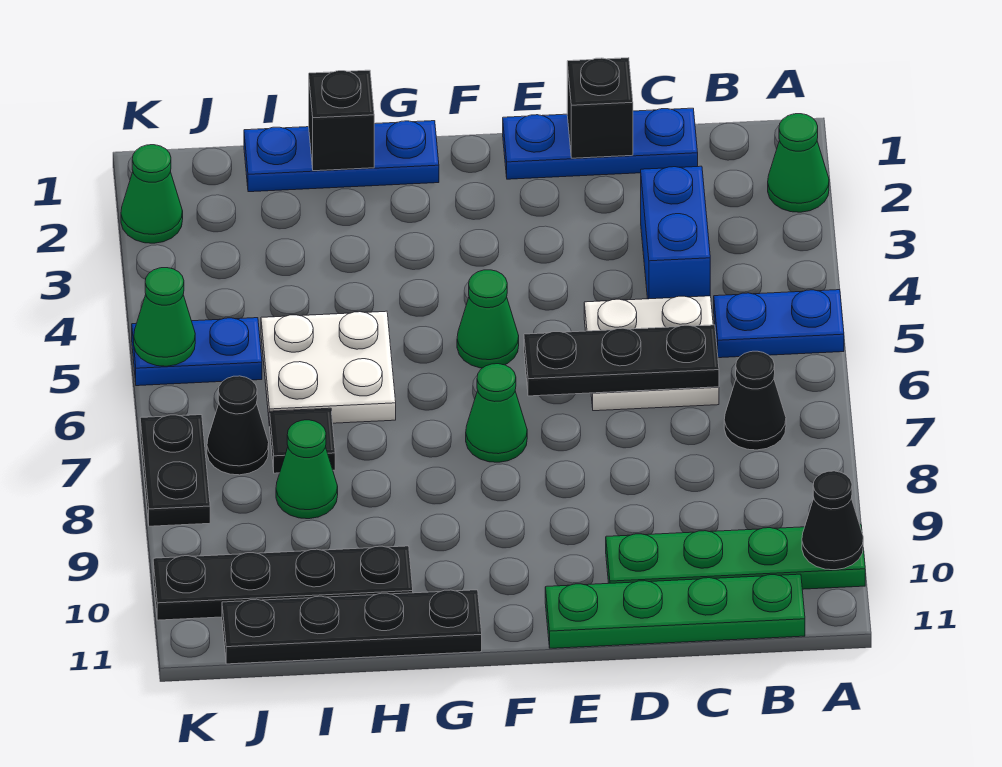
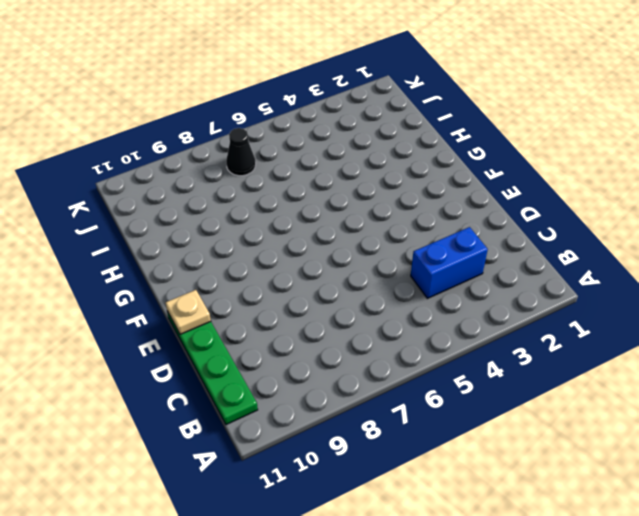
tan 1x1 plate [165,290,211,334] -> none
none -> green 1x1 cone [768,114,829,212]
none -> blue 1x2 plate [714,290,844,358]
none -> green 1x4 plate [606,524,865,589]

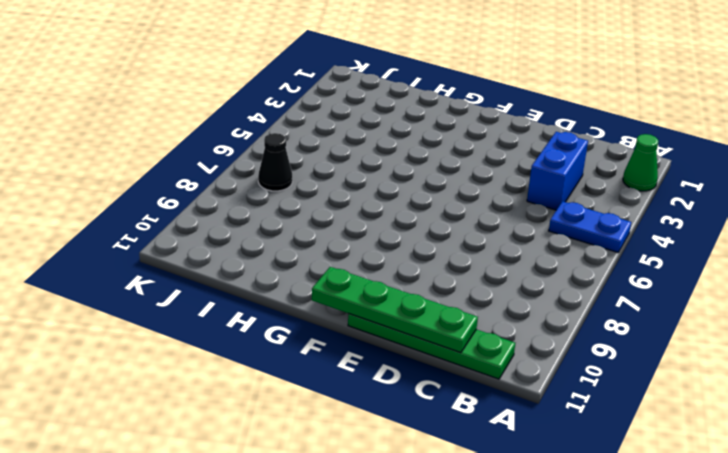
green 1x4 plate [312,267,478,353] -> green 1x4 plate moved to [606,524,865,589]
none -> black 1x1 cone [724,351,786,450]
none -> blue 1x3 plate [503,108,698,179]
none -> white 2x2 plate [584,296,719,411]

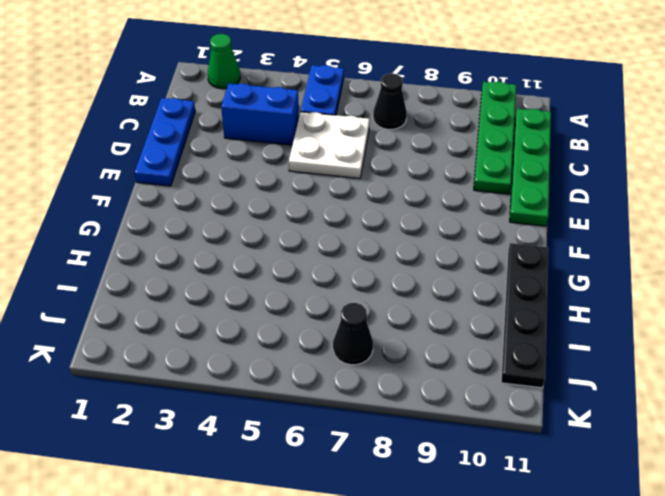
none -> green 1x1 cone [457,270,519,368]
none -> green 1x1 cone [466,364,527,462]
none -> blue 1x3 plate [244,121,439,192]

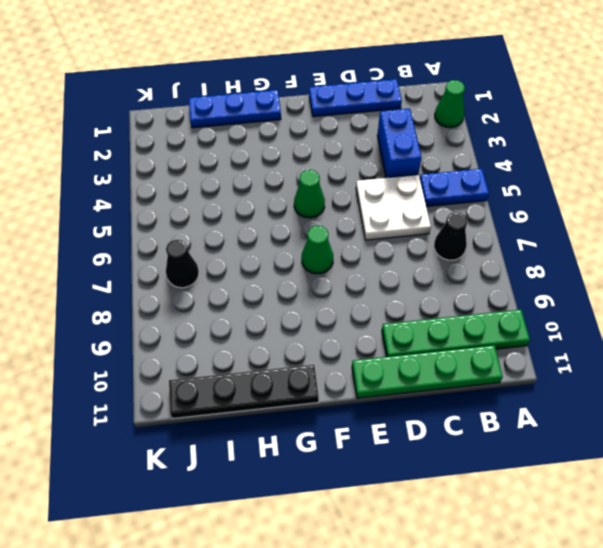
none -> white 2x2 plate [261,311,396,426]
none -> black 1x4 plate [153,546,413,620]
none -> black 1x1 tile [270,408,335,473]

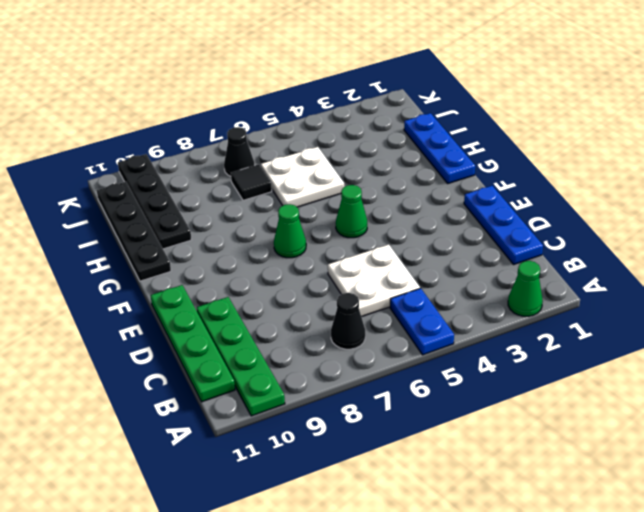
none -> blue 1x2 brick [641,166,710,299]
none -> green 1x1 cone [276,420,338,519]
none -> blue 1x2 plate [132,318,262,386]

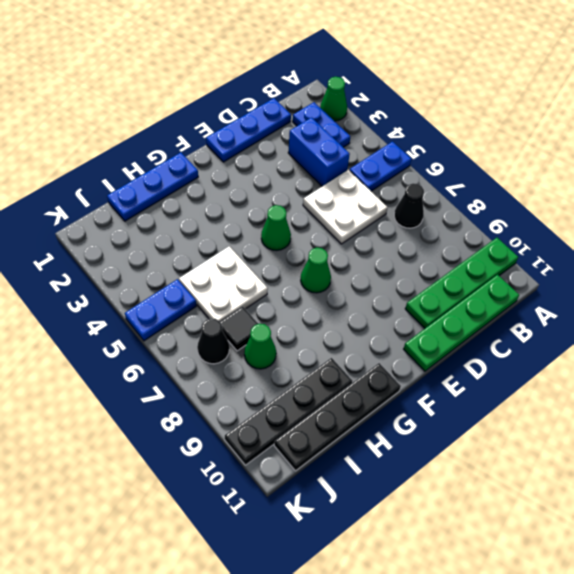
blue 1x2 plate [293,102,350,147] -> none
none -> green 1x1 cone [121,145,183,243]
none -> black 1x2 plate [140,415,210,526]
none -> black 1x1 cone [802,471,863,570]

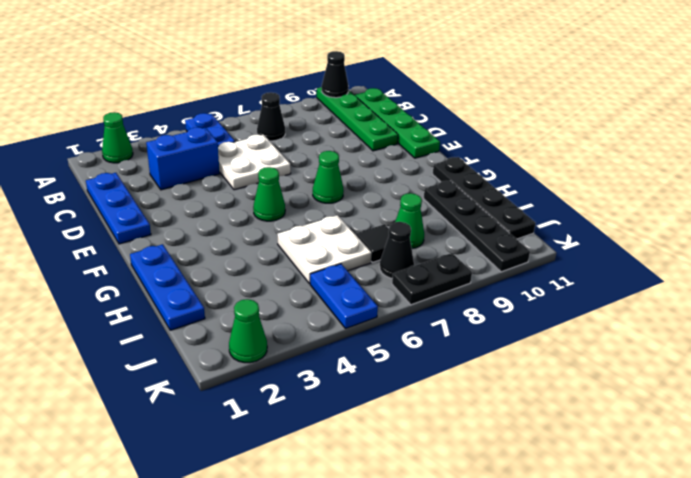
none -> black 1x3 plate [524,325,719,396]
none -> black 1x1 brick [567,58,633,158]
none -> black 1x1 brick [309,70,374,171]

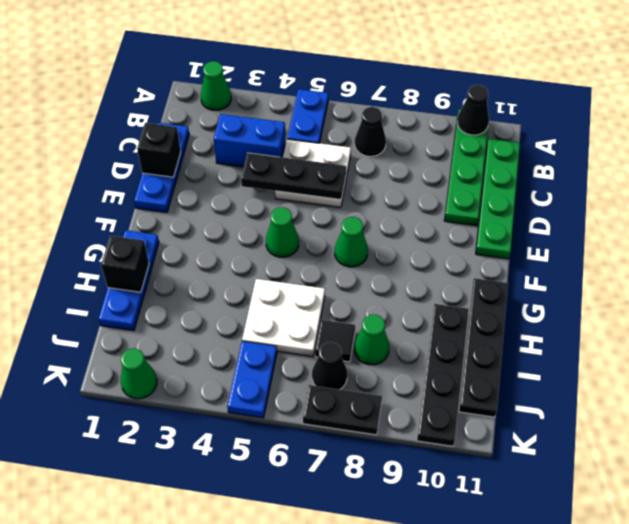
black 1x3 plate [241,153,346,200] -> black 1x3 plate turned to [524,325,719,396]
none -> green 1x1 cone [134,268,195,366]

